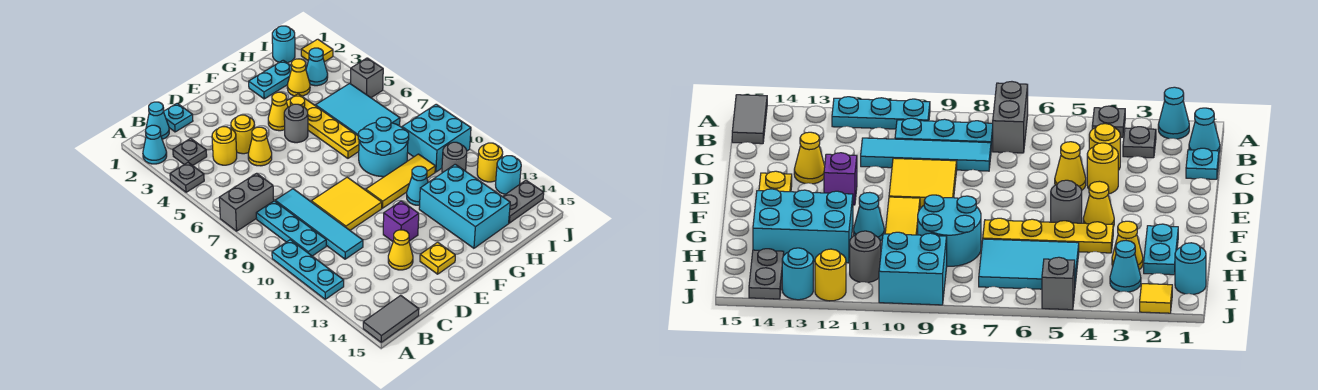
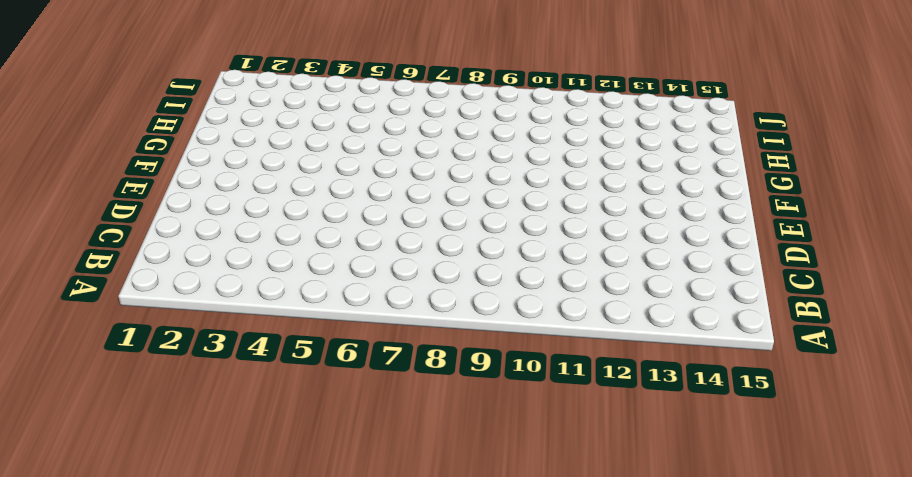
none -> cyan 1x1 cone [143,125,167,164]
none -> grey 1x1 plate [170,162,204,192]
none -> grey 1x2 brick [219,173,274,231]
none -> cyan 1x3 plate [272,240,344,299]

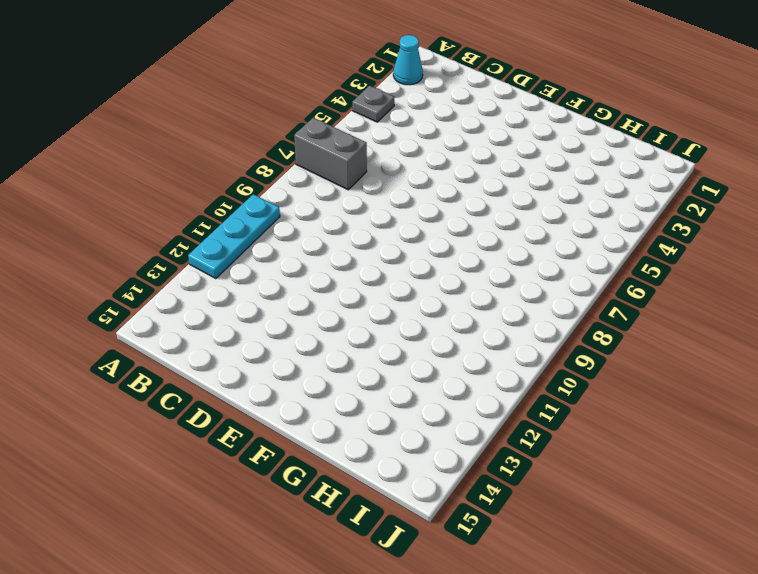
none -> grey 1x2 tile [363,295,419,342]
none -> cyan 1x1 cone [146,102,169,139]
none -> grey 1x1 plate [173,138,207,165]
none -> cyan 1x3 plate [256,201,326,256]

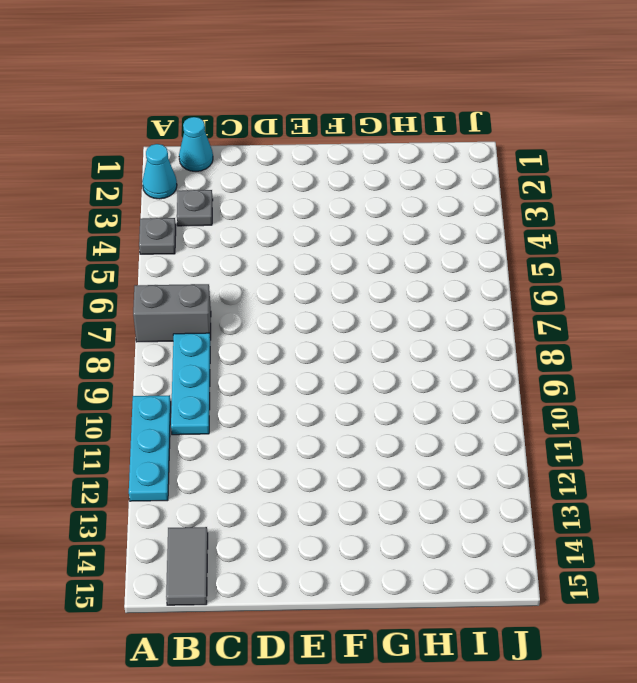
grey 1x2 tile [166,527,208,605] -> grey 1x2 tile turned to [363,295,419,342]
none -> cyan 1x1 plate [163,103,193,132]
none -> yellow 1x1 round brick [212,127,237,165]
none -> cyan 1x4 tile [275,189,363,259]
none -> yellow 1x1 round brick [231,115,255,154]

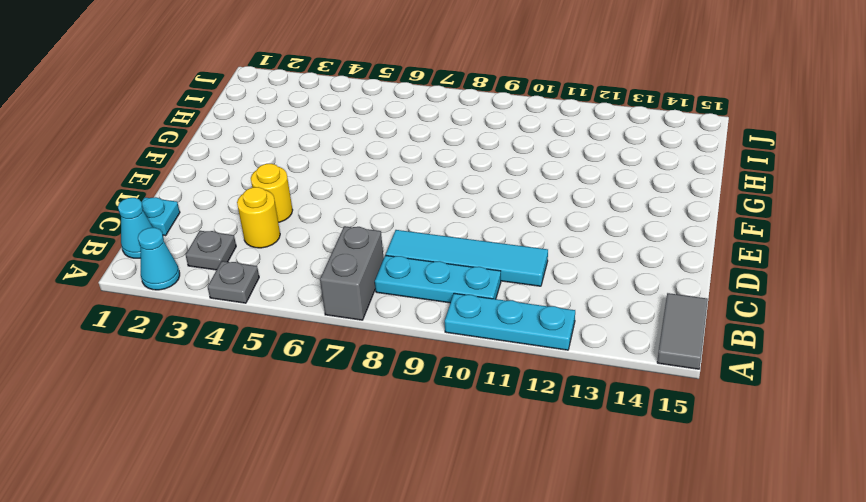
none -> yellow 1x1 cone [248,127,272,166]
none -> yellow 2x2 tile [311,177,382,230]
none -> yellow 1x1 cone [388,230,413,270]
none -> purple 1x1 brick [383,201,419,241]

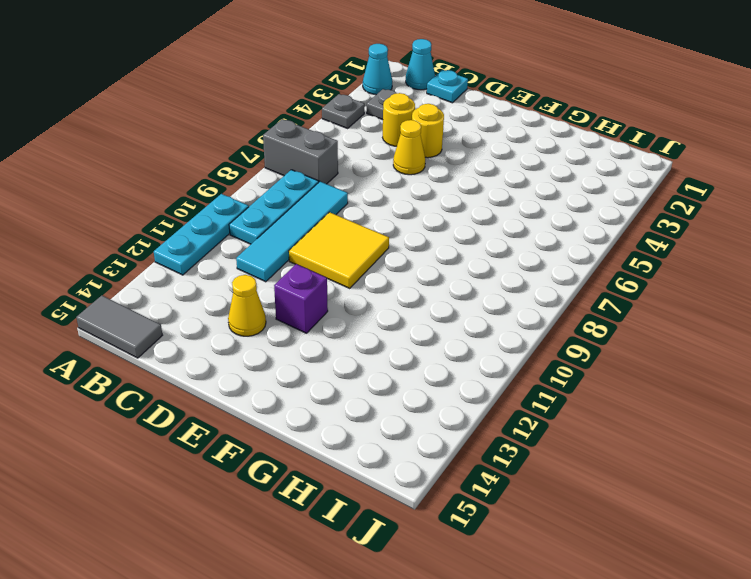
none -> yellow 1x1 plate [420,242,455,274]
none -> yellow 1x1 cone [268,92,288,131]
none -> grey 1x1 round brick [284,104,308,143]
none -> yellow 1x3 tile [366,154,435,208]

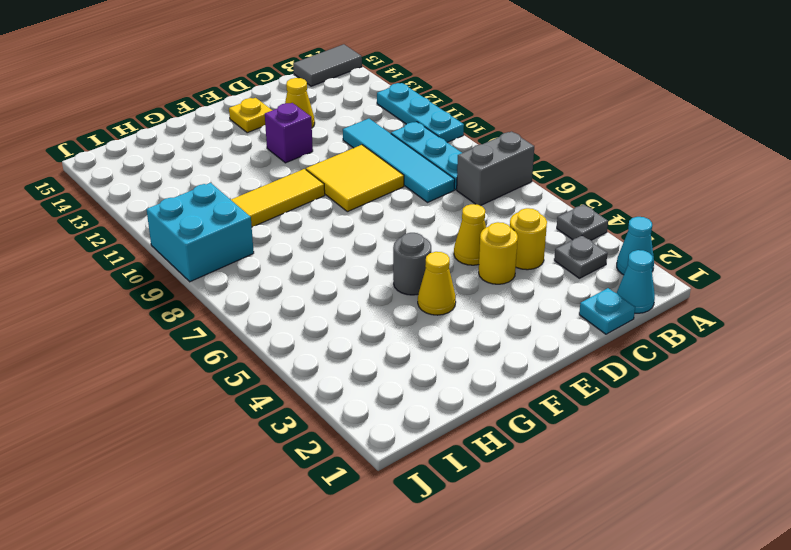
none -> cyan 1x2 plate [249,60,291,99]
none -> yellow 1x4 plate [286,94,359,158]
none -> cyan 2x2 round brick [358,117,409,177]
none -> cyan 1x1 cone [407,166,428,206]

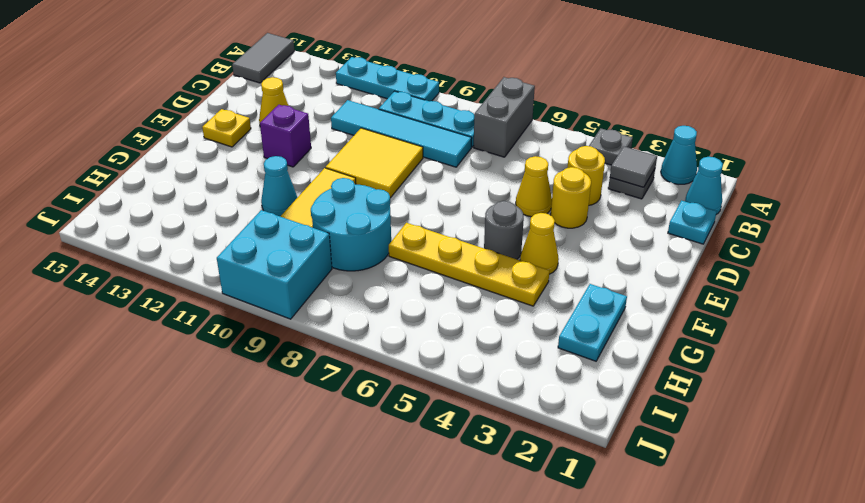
grey 1x1 tile [610,146,657,187] -> none
none -> cyan 2x3 brick [419,164,510,248]
none -> yellow 1x1 cone [287,59,310,96]
none -> cyan 2x3 tile [316,83,400,135]
none -> cyan 1x1 round brick [272,26,295,63]

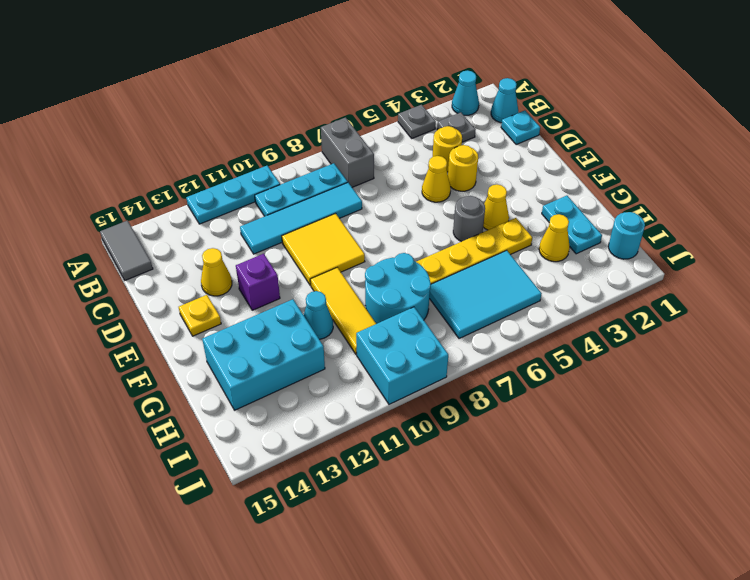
none -> cyan 1x1 cone [306,48,328,86]
none -> grey 1x1 round brick [442,142,467,173]
none -> grey 1x2 plate [503,180,544,223]
none -> yellow 1x1 tile [301,39,333,62]

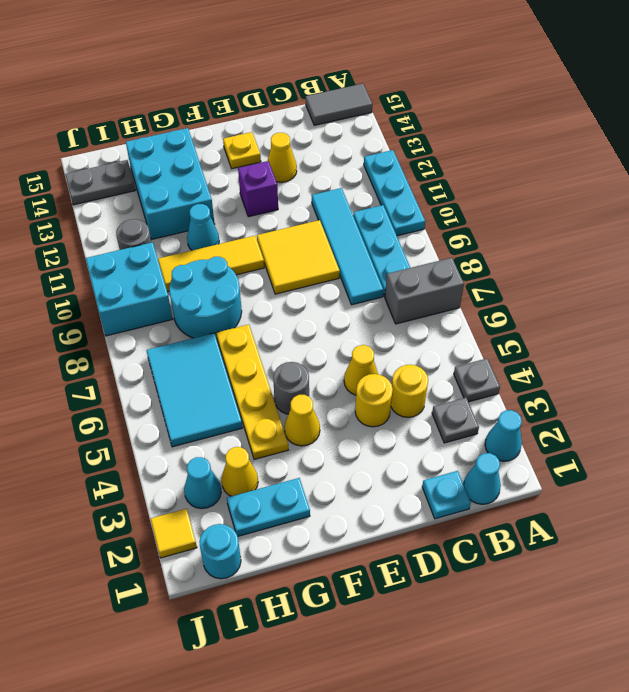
none -> grey 1x1 brick [351,58,383,98]
none -> yellow 1x1 round brick [477,143,503,182]
none -> cyan 1x1 round brick [496,156,521,194]

